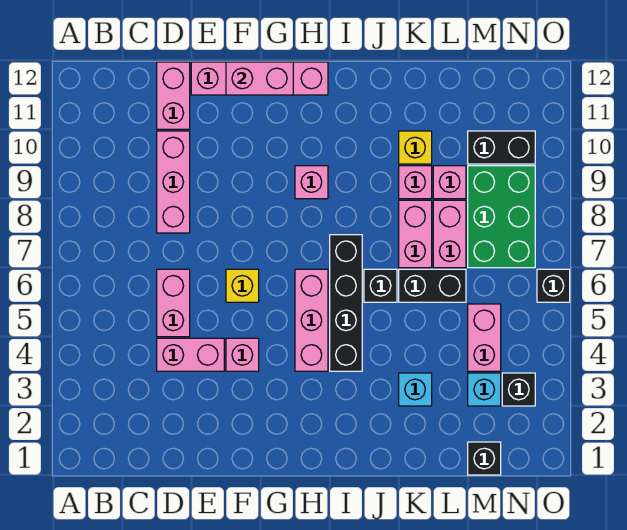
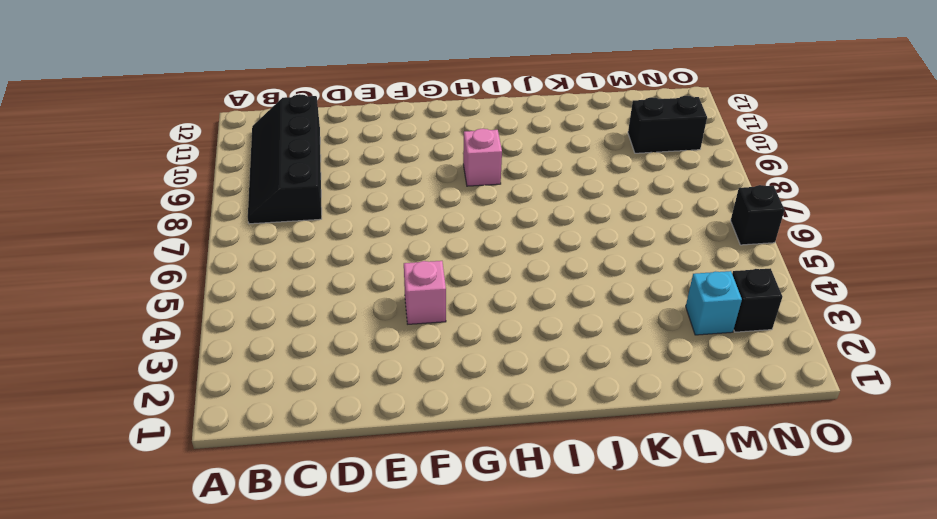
black 2x4 slope [248,94,322,224] -> none
none -> pink 1x2 brick [157,338,224,371]
none -> pink 1x2 brick [157,269,190,337]
none -> pink 1x3 brick [157,131,190,233]

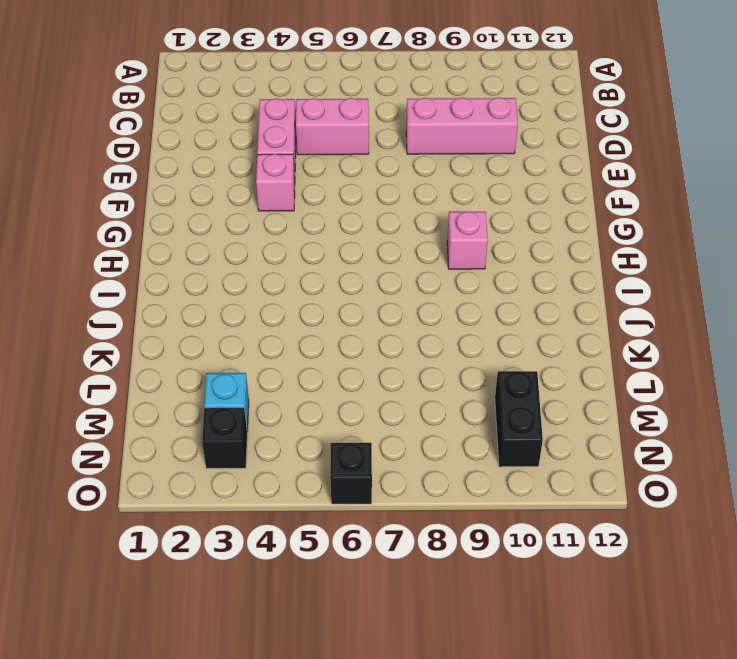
none -> pink 1x2 brick [157,62,190,129]
none -> pink 1x4 brick [191,62,328,95]
none -> yellow 1x1 brick [226,269,259,302]

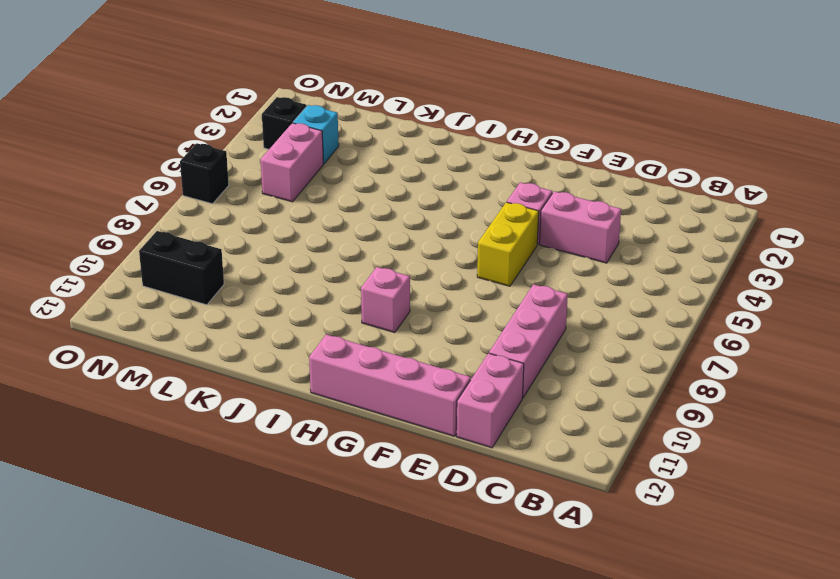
yellow 1x2 brick [477,202,539,286] -> yellow 1x1 brick [226,269,259,302]
none -> pink 1x2 brick [157,269,190,337]
none -> pink 1x3 brick [295,269,328,371]
none -> black 1x4 brick [330,235,362,371]

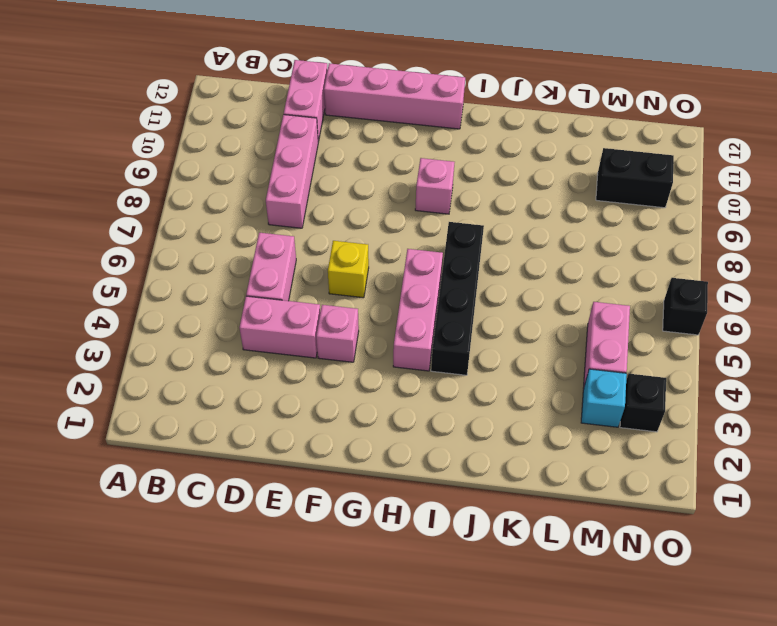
none -> black 1x1 brick [364,269,397,302]
none -> cyan 1x1 brick [399,373,432,406]
none -> black 1x2 brick [399,269,466,302]

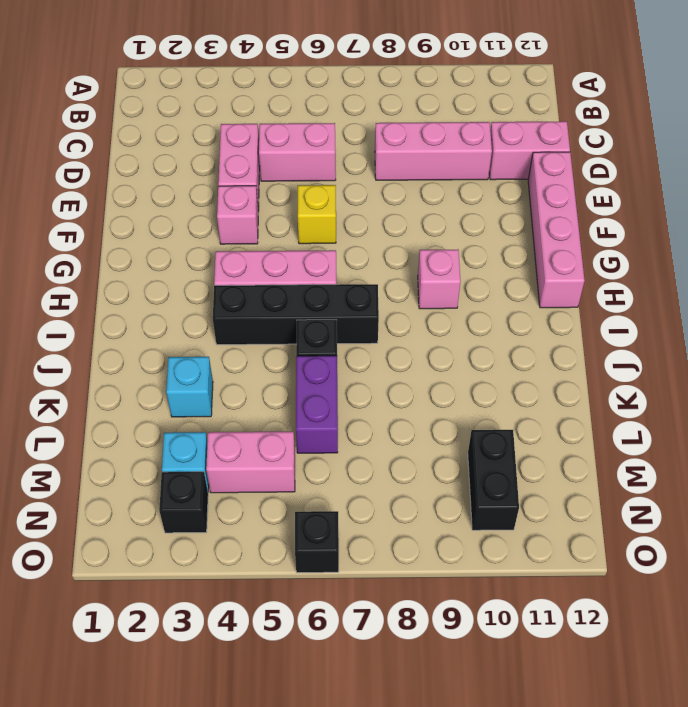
purple 1x2 brick [296,356,338,453] -> black 1x2 brick [399,269,466,302]
none -> pink 1x2 brick [399,200,432,268]
none -> pink 1x1 brick [399,166,432,199]
none -> yellow 1x1 brick [399,131,432,164]

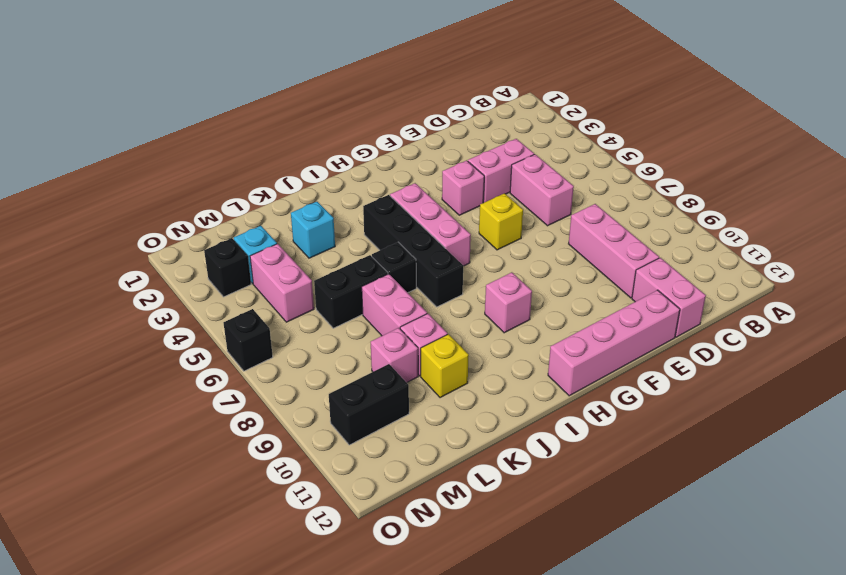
none -> pink 1x2 brick [433,200,466,268]
none -> black 1x1 brick [468,442,501,475]
none -> green 2x3 brick [468,166,535,268]

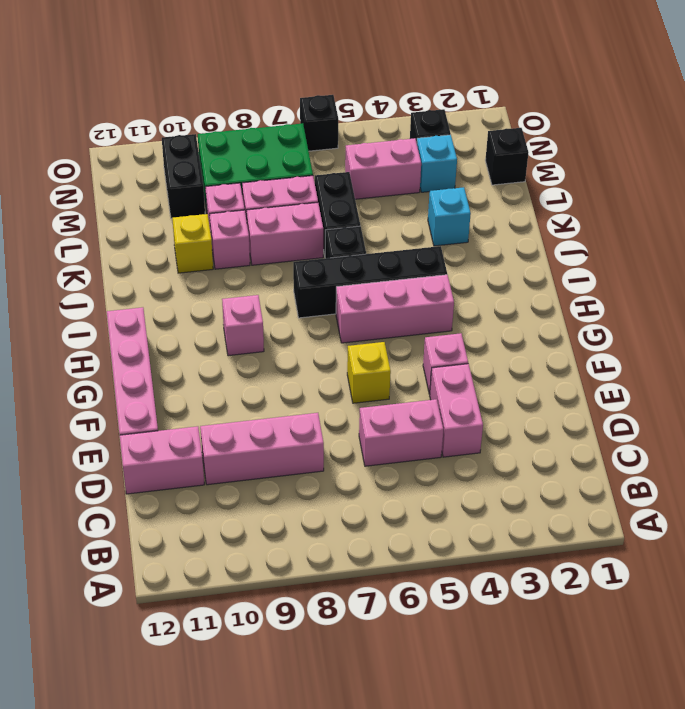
none -> pink 1x2 brick [226,62,293,95]

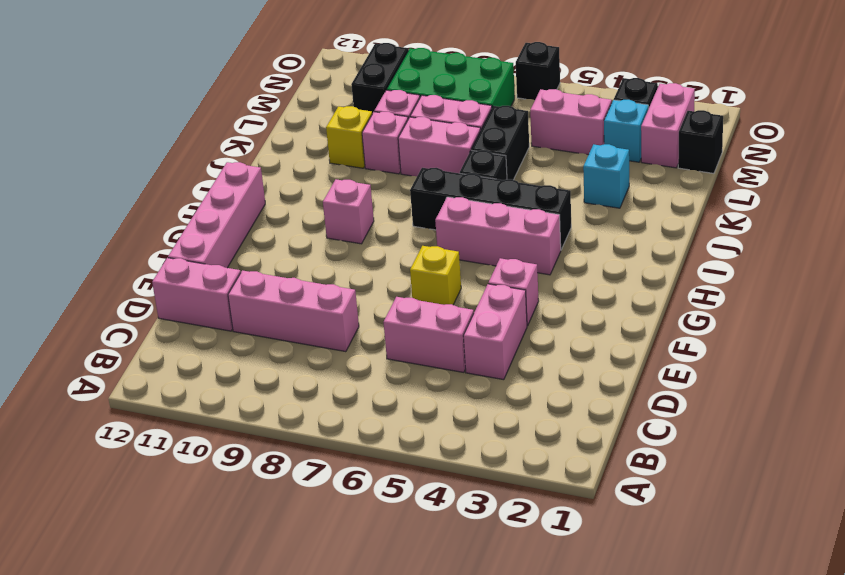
pink 1x2 brick [641,83,695,168] -> pink 1x2 brick moved to [226,62,293,95]

